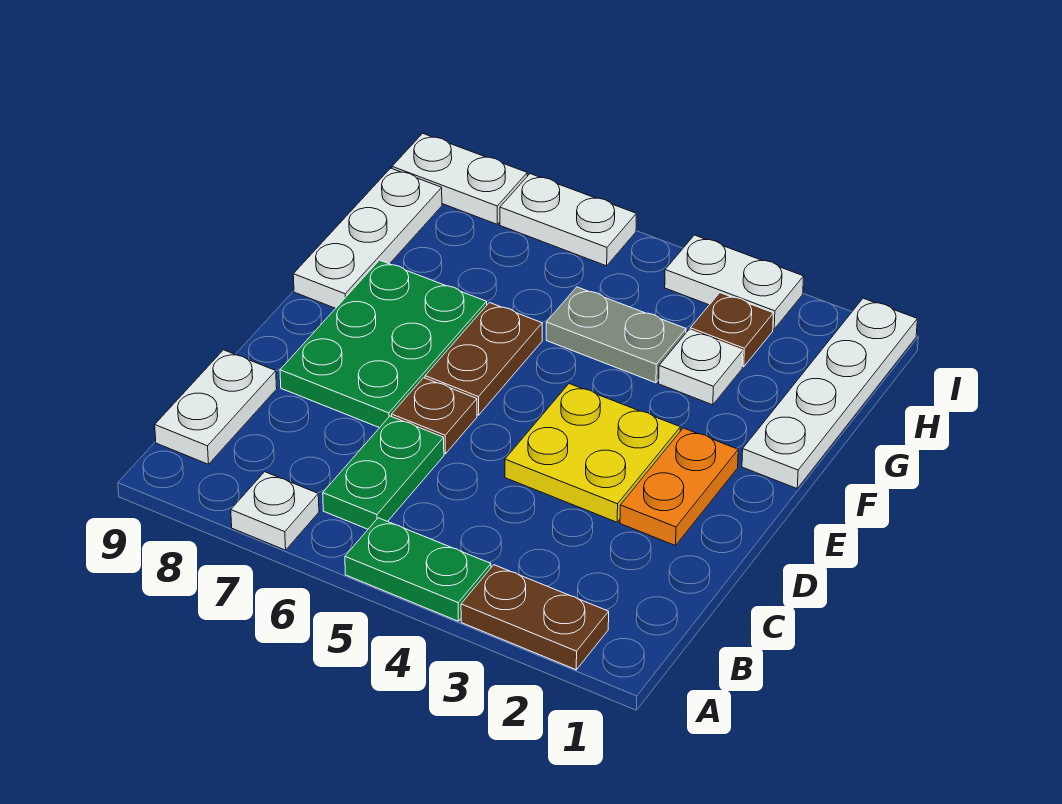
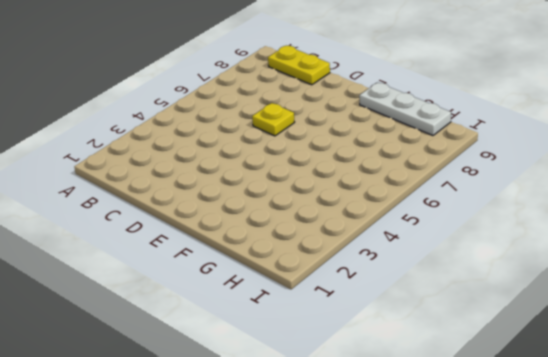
yellow 1x2 plate [268,46,330,85] -> white 1x2 plate [155,350,277,464]
yellow 1x1 plate [252,103,295,136] -> brown 1x1 plate [392,378,477,454]
none -> brown 1x2 plate [461,565,609,670]
none -> green 1x2 plate [345,518,491,621]
none -> white 1x1 plate [231,472,319,550]

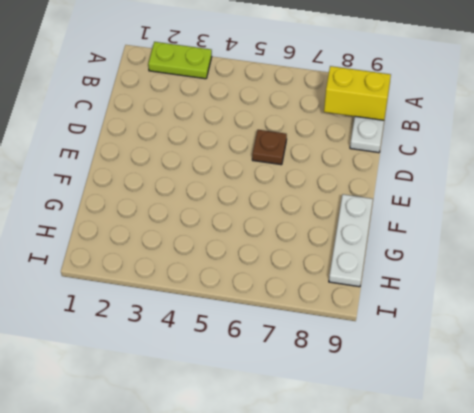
lime 1x2 plate [148,42,212,79] -> brown 1x2 plate [461,565,609,670]
yellow 1x2 brick [324,66,391,120] -> none
none -> green 1x2 plate [345,518,491,621]
none -> white 1x1 plate [231,472,319,550]
none -> green 1x2 plate [323,416,444,529]

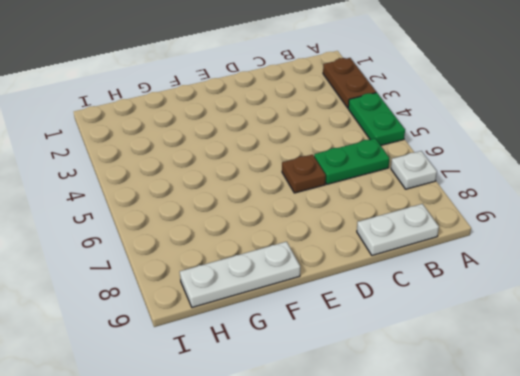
none -> orange 1x2 plate [620,428,738,546]
none -> yellow 2x2 plate [505,384,680,522]
none -> green 2x3 plate [280,260,487,428]

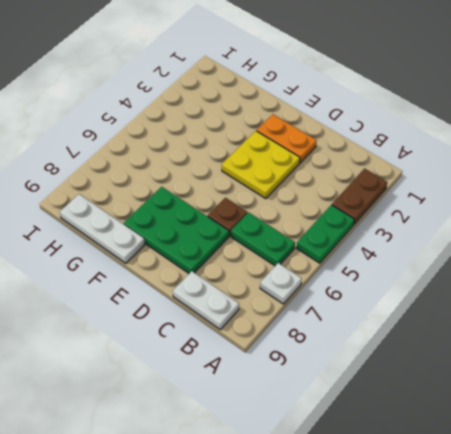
none -> brown 1x2 plate [425,303,542,415]
none -> white 1x4 plate [742,298,917,488]
none -> white 1x1 plate [659,330,743,405]

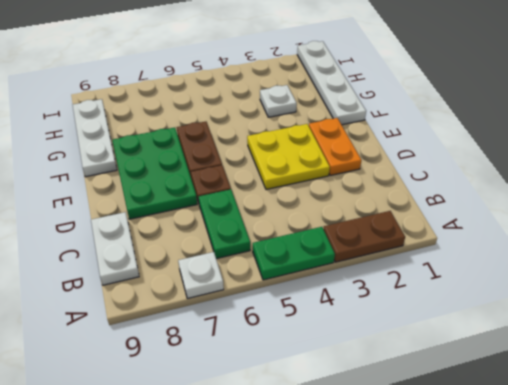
none -> grey 1x2 plate [546,287,686,383]
none -> brown 1x1 plate [690,293,773,367]
none -> white 1x2 plate [665,235,804,329]

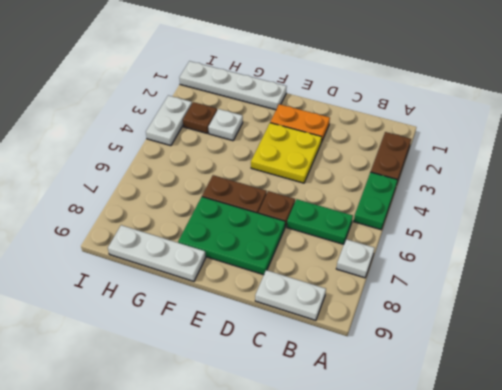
none -> grey 1x2 plate [546,287,686,383]
none -> white 1x2 plate [500,174,636,266]
none -> white 1x2 plate [392,133,527,224]

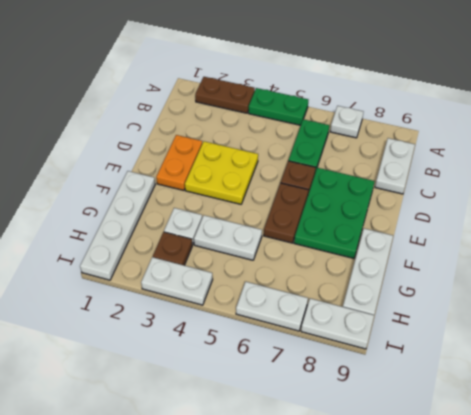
white 1x2 plate [194,215,262,260] -> grey 1x2 plate [546,287,686,383]

